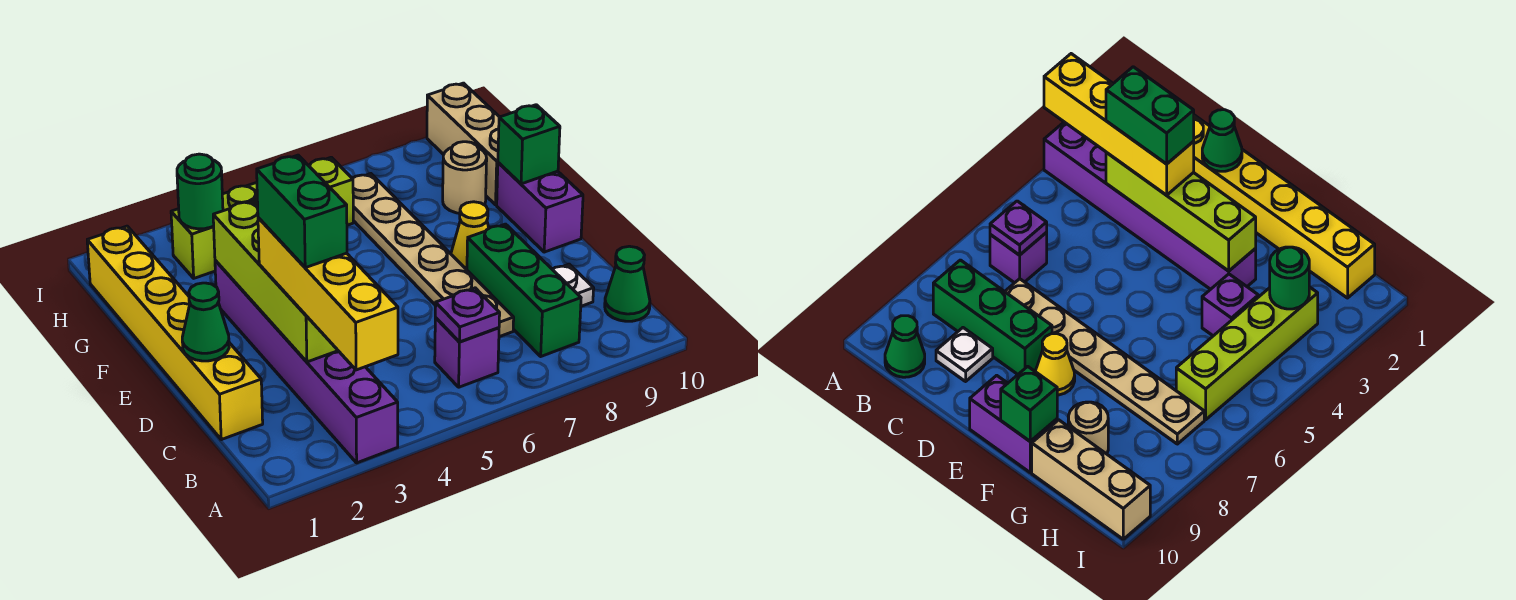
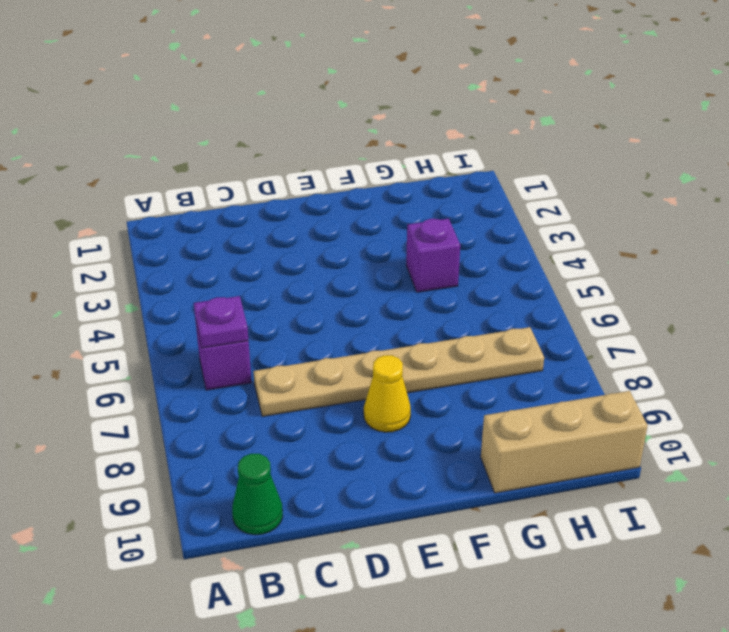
none -> purple 1x6 brick [215,260,398,463]
none -> green 1x3 brick [467,224,581,356]
none -> yellow 1x6 brick [87,226,263,440]

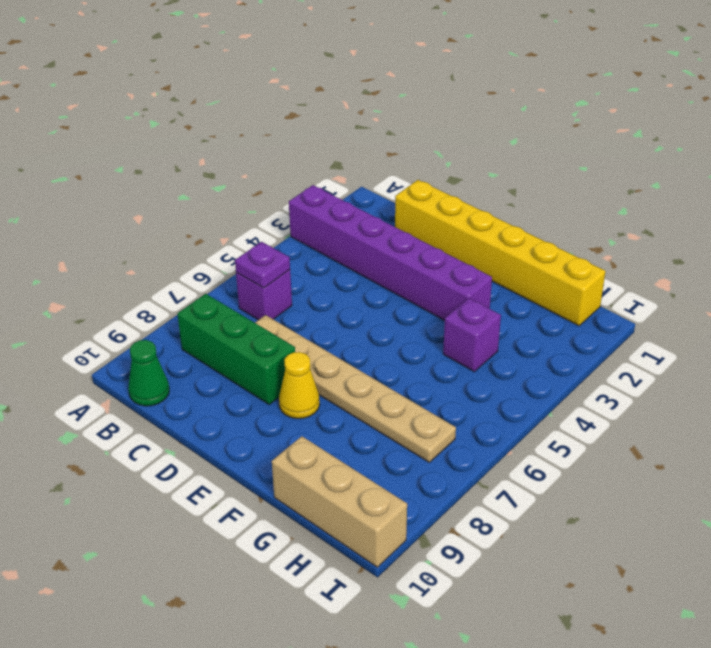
none -> white 1x1 plate [552,264,594,306]
none -> purple 1x2 brick [497,163,583,252]
none -> tan 1x1 round brick [443,142,487,213]

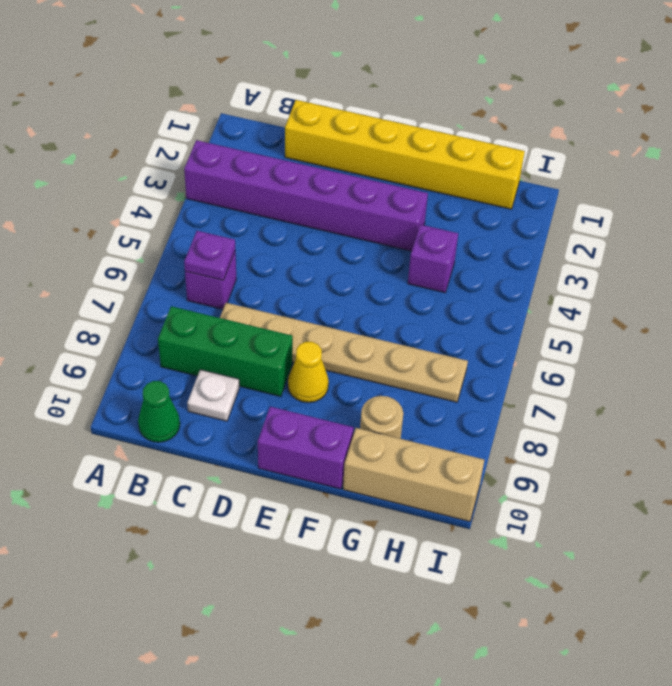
none -> lime 1x4 brick [171,157,353,278]
none -> lime 1x4 brick [213,201,338,362]
none -> green 1x1 cone [182,283,229,361]

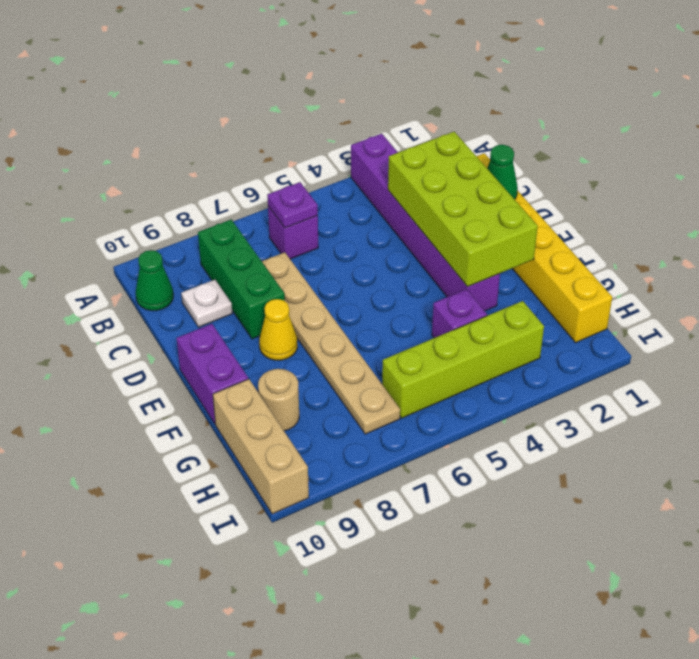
lime 2x4 brick [388,132,538,287] -> lime 1x4 brick [213,201,338,362]
none -> green 1x1 brick [498,105,560,184]
none -> green 1x1 round brick [177,154,223,229]
none -> yellow 1x4 brick [258,218,398,370]

